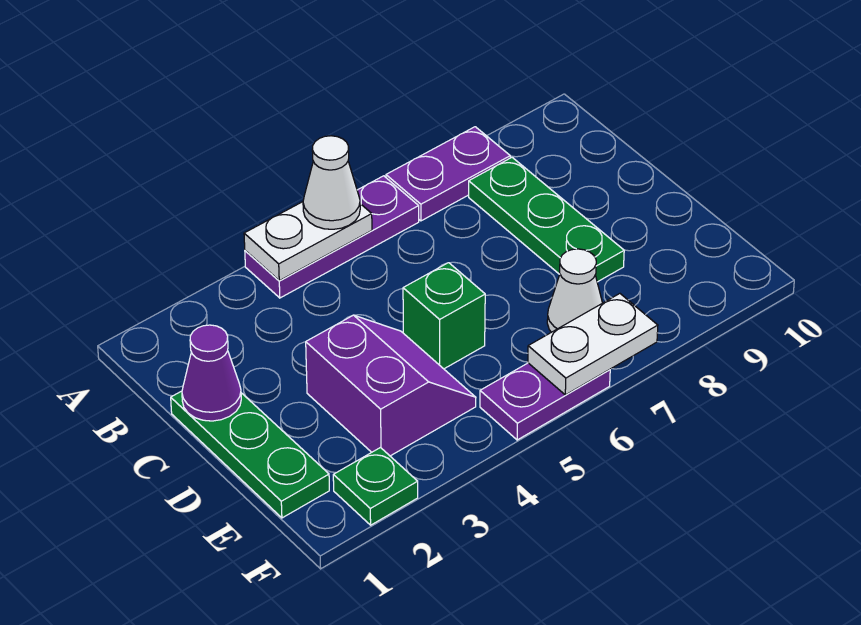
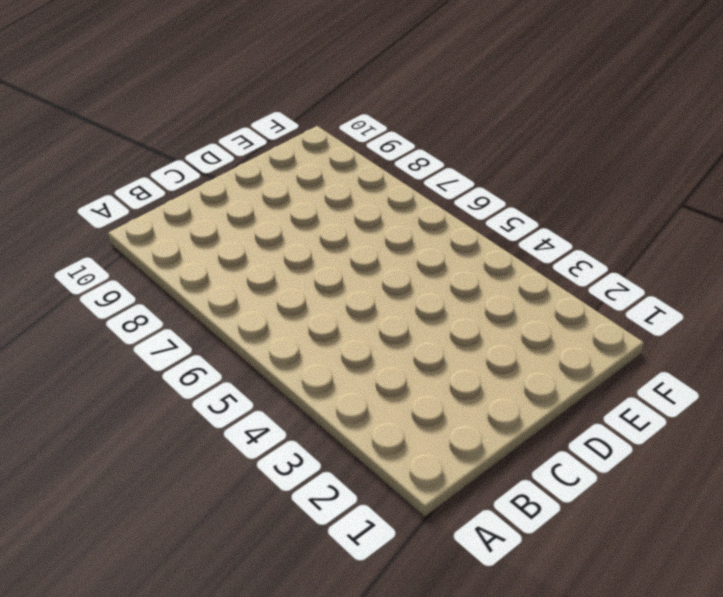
none -> purple 1x3 plate [245,176,419,298]
none -> purple 1x2 plate [386,127,510,221]
none -> green 1x3 plate [469,157,624,282]

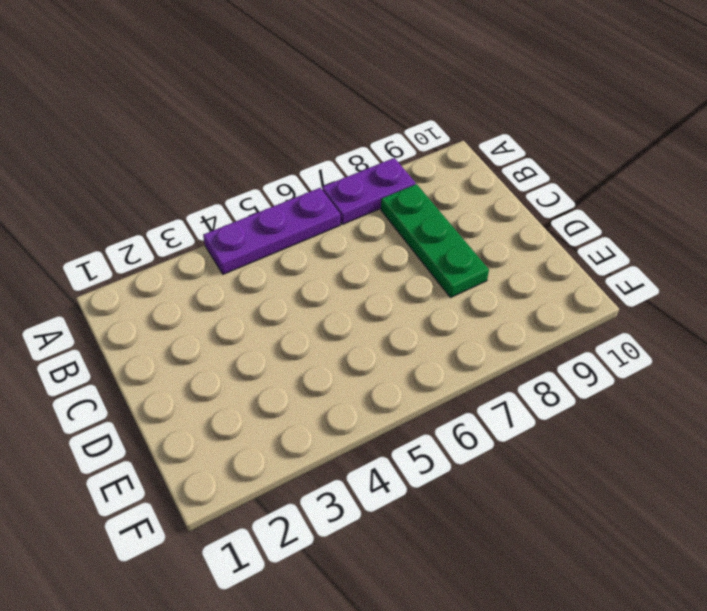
none -> green 1x3 plate [171,391,329,518]
none -> purple 2x2 slope [306,315,476,456]
none -> green 1x1 brick [403,263,485,369]

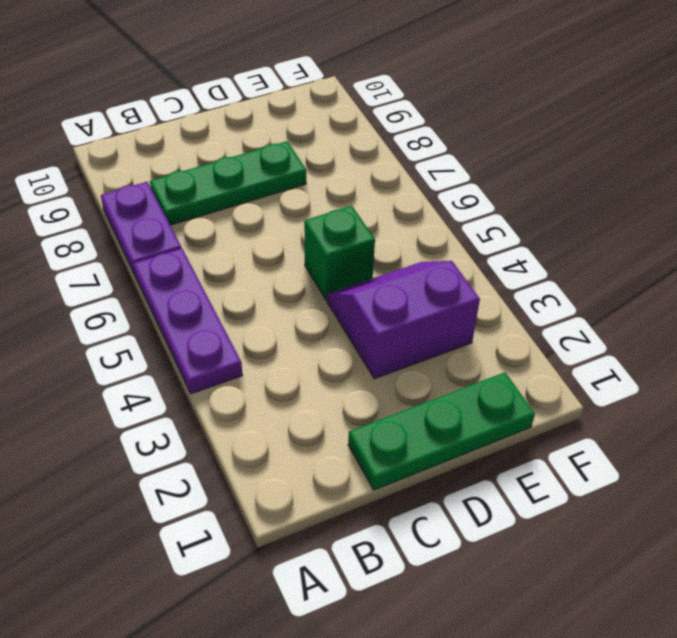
none -> white 1x1 cone [547,249,602,332]
none -> green 1x1 plate [333,448,418,525]
none -> purple 1x2 plate [480,363,610,440]

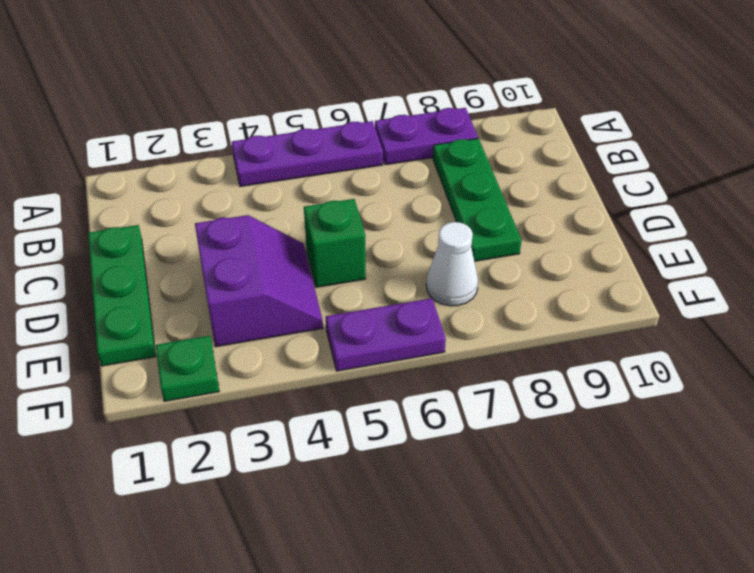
none -> white 1x2 plate [244,202,372,281]
none -> purple 1x1 cone [182,325,241,421]
none -> white 1x2 plate [528,294,658,395]

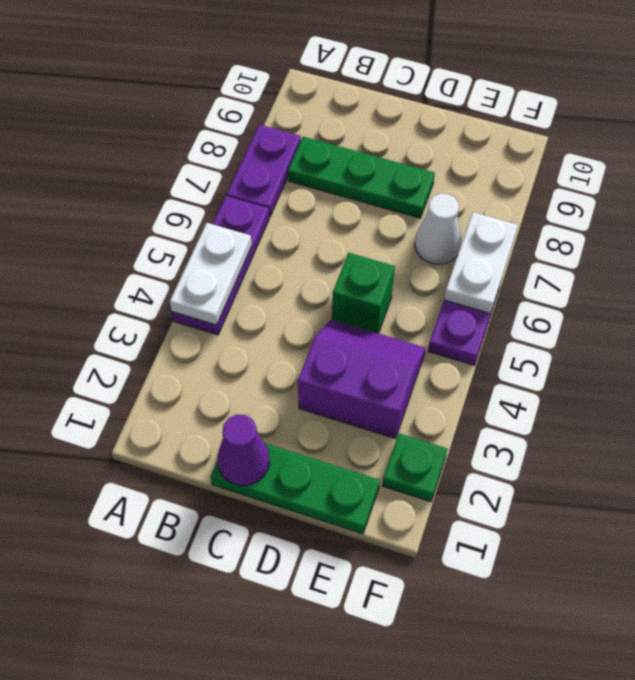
none -> white 1x1 cone [303,136,360,229]

